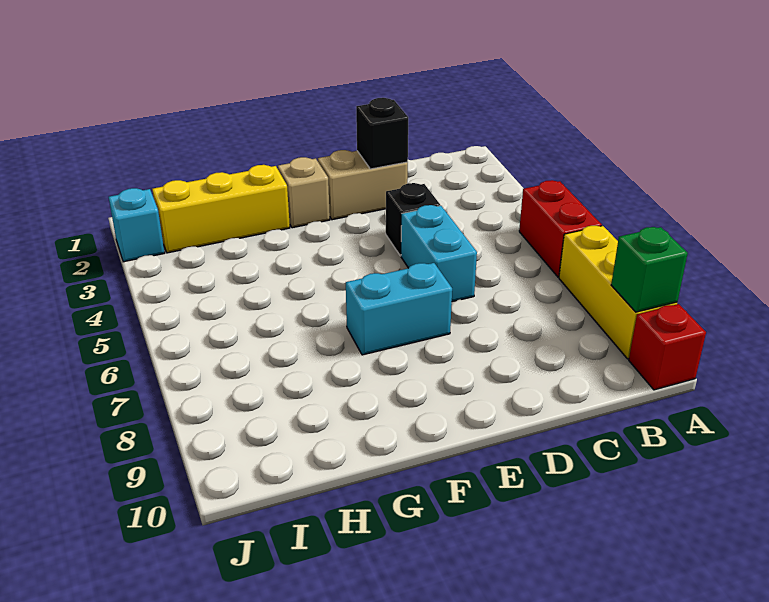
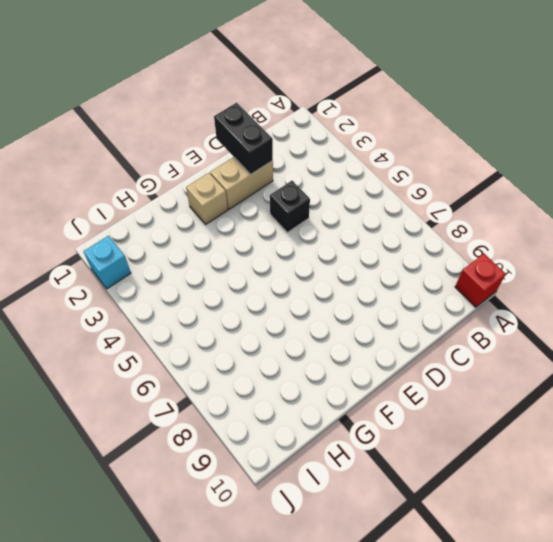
black 1x2 brick [214,103,273,174] -> black 1x1 brick [356,98,408,169]
none -> red 1x2 brick [519,180,602,277]
none -> yellow 1x3 brick [559,226,677,359]
none -> cyan 1x2 brick [401,205,477,302]

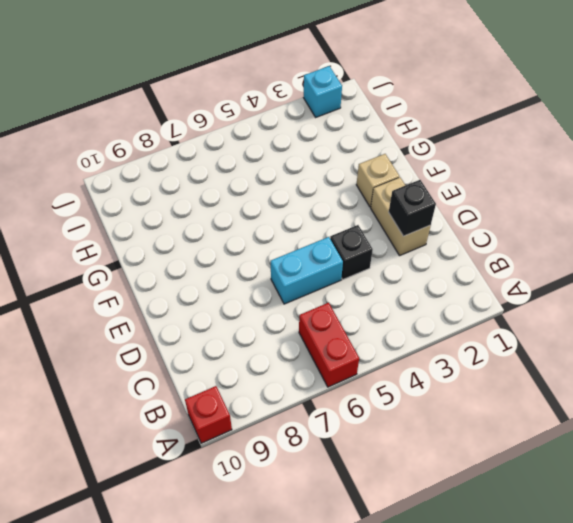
red 1x2 brick [299,303,359,387] -> red 1x2 brick turned to [519,180,602,277]
none -> yellow 1x3 brick [559,226,677,359]
none -> cyan 1x2 brick [346,263,452,355]
none -> yellow 1x3 brick [152,165,290,253]

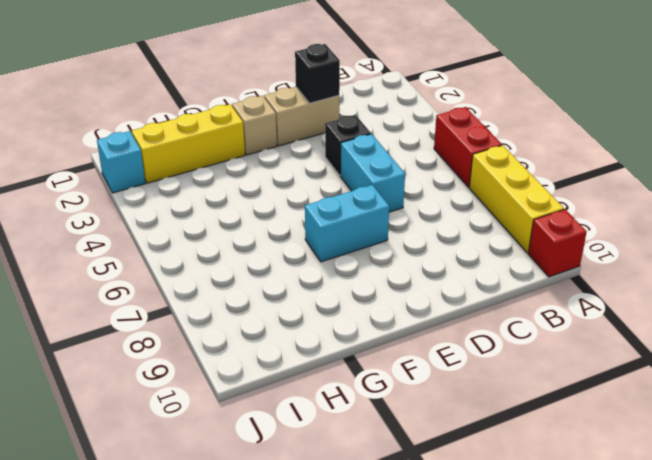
none -> green 1x1 brick [611,227,688,312]

